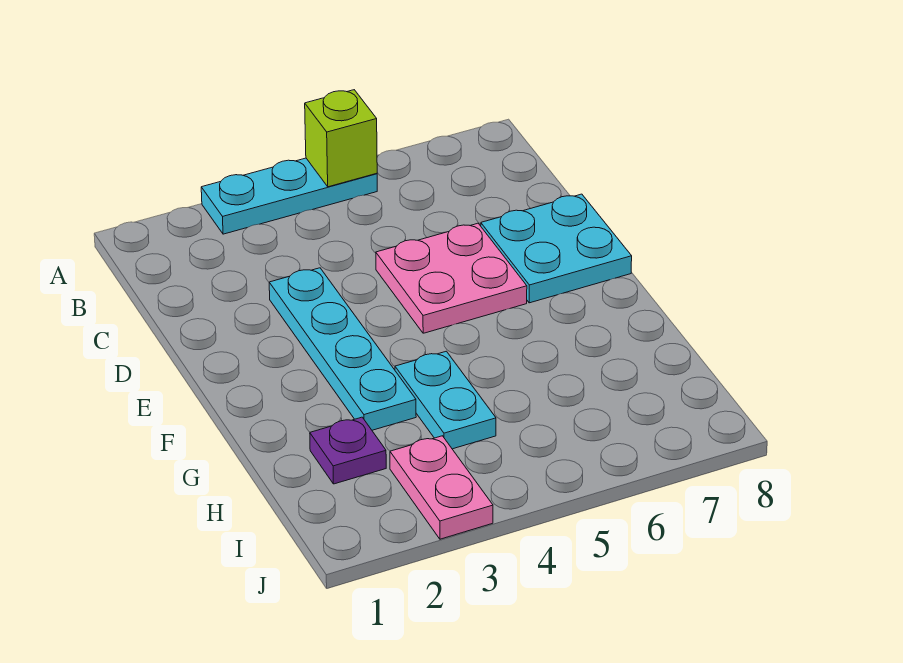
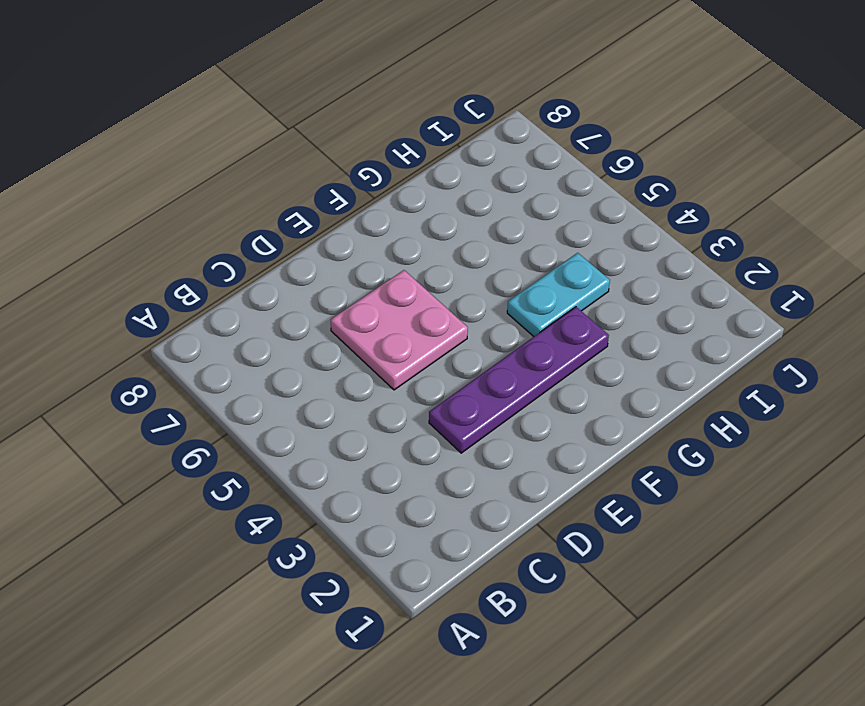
purple 1x4 plate [429,307,609,453] -> cyan 1x4 plate [269,268,416,430]
none -> cyan 1x3 plate [201,158,377,234]
none -> cyan 2x2 plate [481,194,632,303]

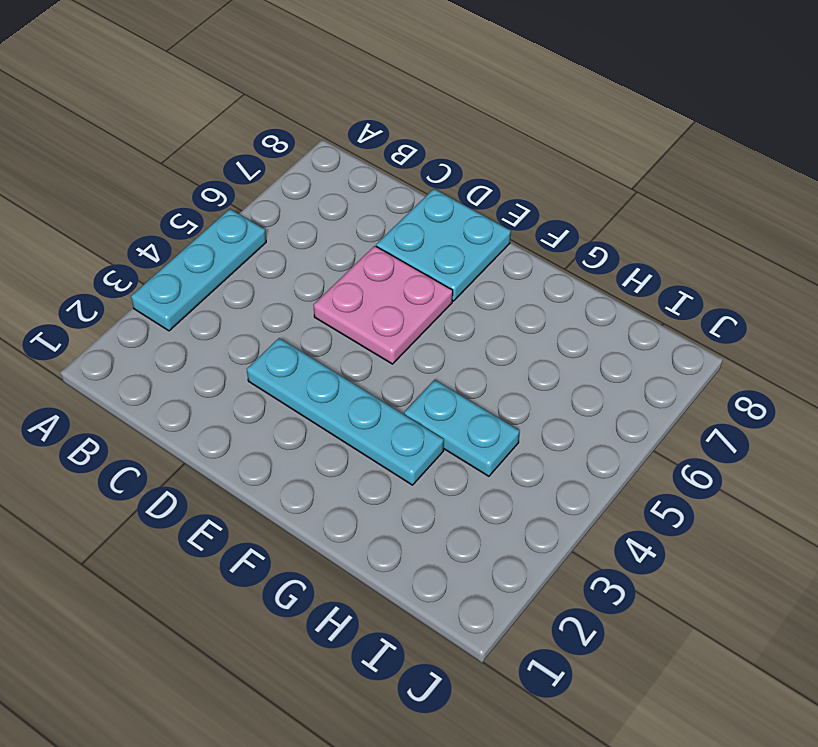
none -> purple 1x1 plate [310,417,386,484]
none -> pink 1x2 plate [390,436,493,539]

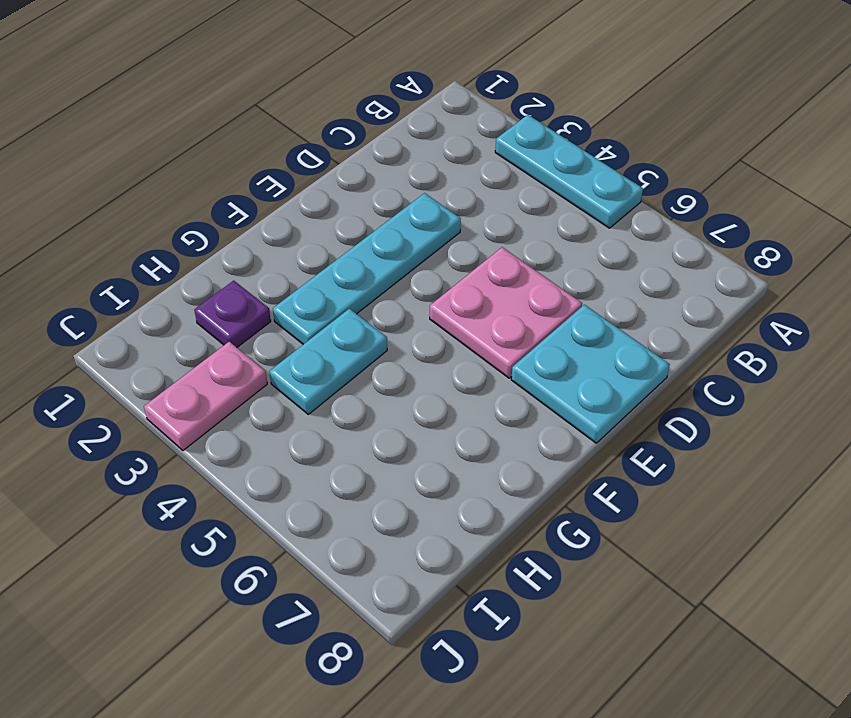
none -> lime 1x1 brick [305,90,377,187]

